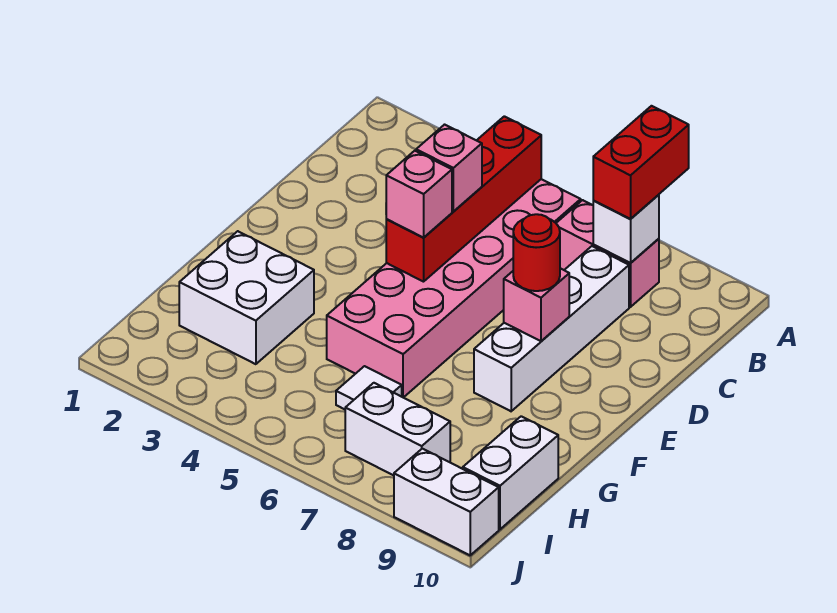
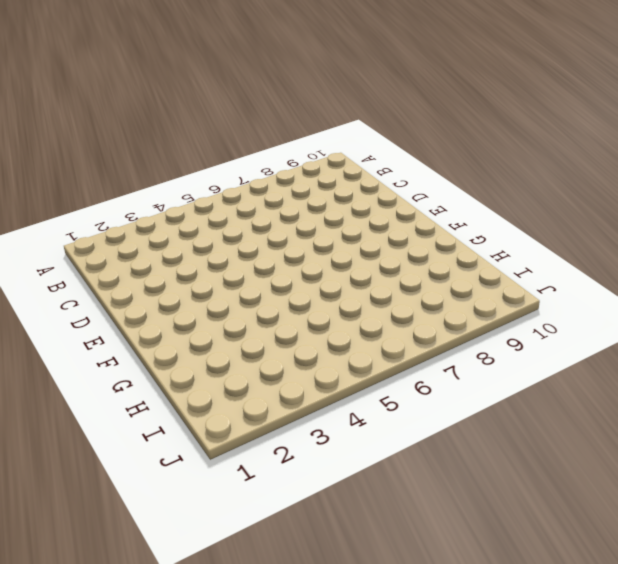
none -> pink 2x6 brick [327,179,581,398]
none -> pink 1x2 brick [556,200,659,307]
none -> white 1x4 brick [474,246,629,411]

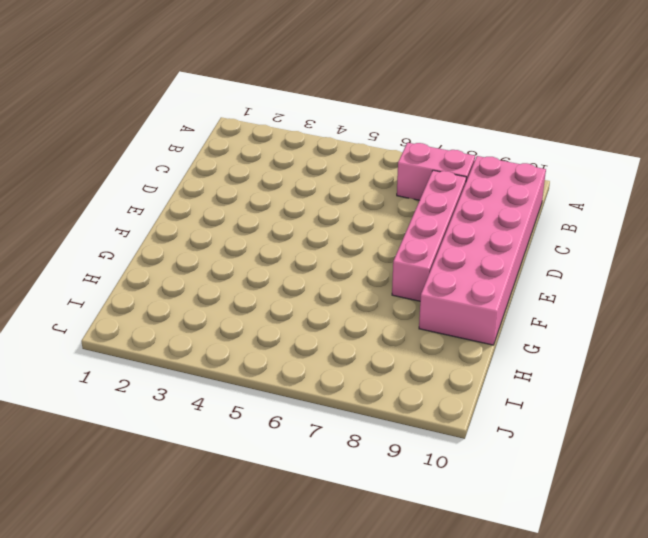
pink 2x6 brick [419,156,546,345] -> pink 2x6 brick moved to [327,179,581,398]
pink 1x4 brick [392,170,466,301] -> white 1x4 brick [474,246,629,411]
none -> white 2x2 brick [179,231,314,364]
none -> white 1x1 tile [336,366,402,409]
none -> white 1x2 brick [463,416,558,529]

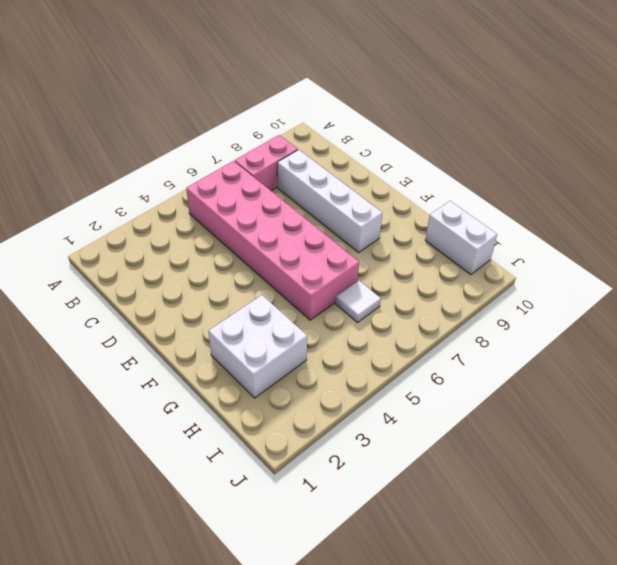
none -> white 1x2 brick [345,383,450,475]
none -> white 1x2 brick [394,449,499,555]
none -> red 1x4 brick [386,116,541,282]

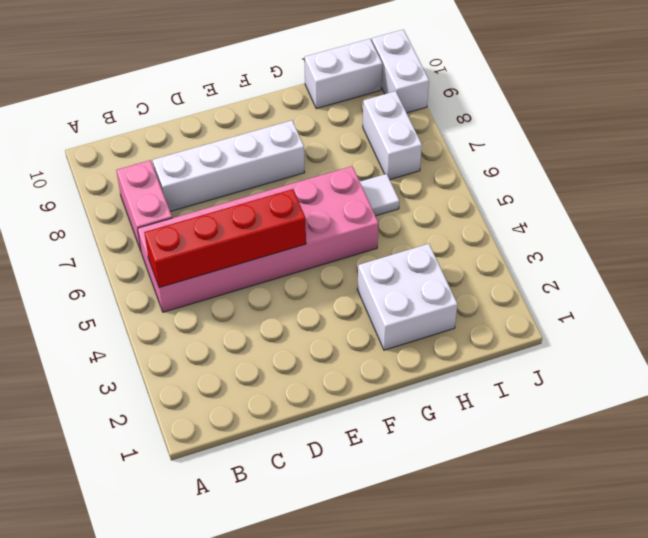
none -> white 1x1 brick [593,195,659,263]
none -> pink 1x1 brick [504,268,569,341]
none -> red 1x2 brick [593,106,689,219]

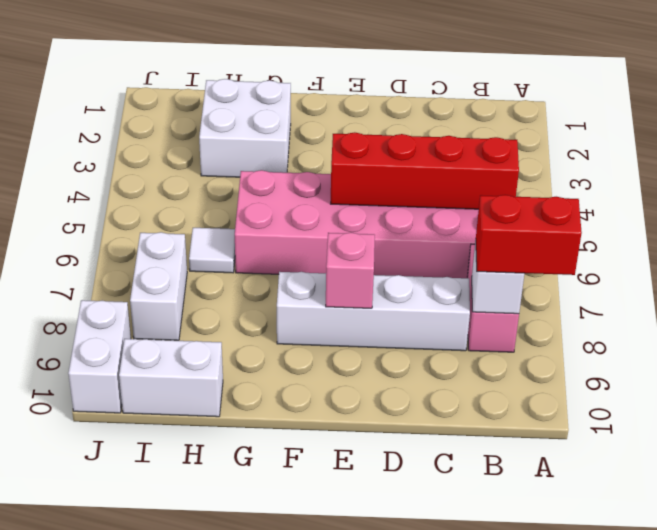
none -> pink 1x1 brick [416,125,482,212]
none -> pink 1x1 brick [386,151,452,238]
none -> red 1x1 round brick [513,214,560,291]

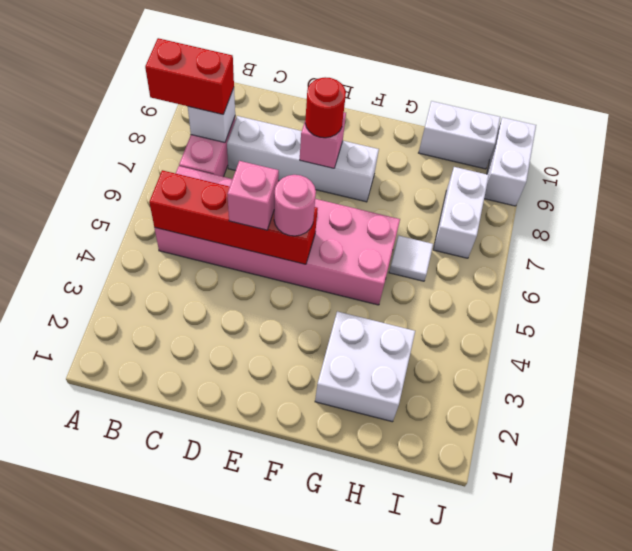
pink 1x1 round brick [274,175,316,236] -> pink 1x1 brick [386,151,452,238]

